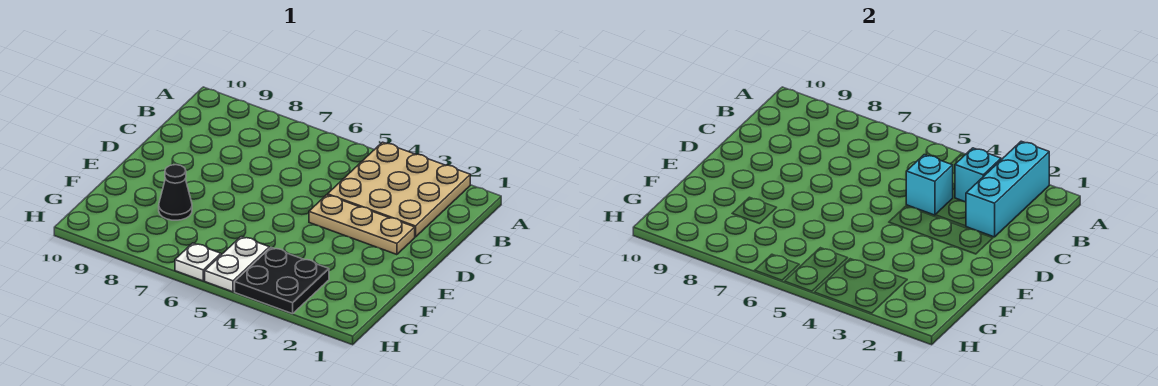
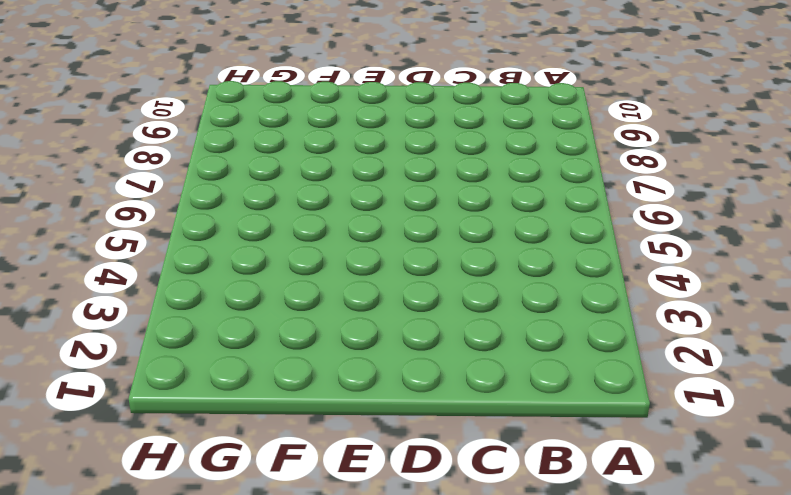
none -> tan 3x3 plate [327,142,470,237]
none -> tan 1x3 plate [309,195,415,255]

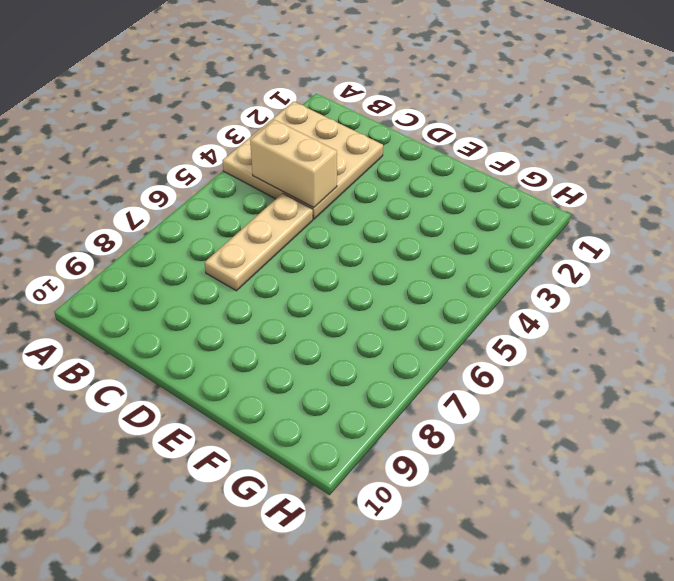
tan 1x2 brick [250,120,337,207] -> cyan 1x1 brick [906,155,953,215]
tan 1x3 plate [205,193,313,291] -> tan 1x3 plate moved to [309,195,415,255]
none -> black 1x1 cone [159,165,192,220]
none -> black 2x2 plate [235,248,329,314]

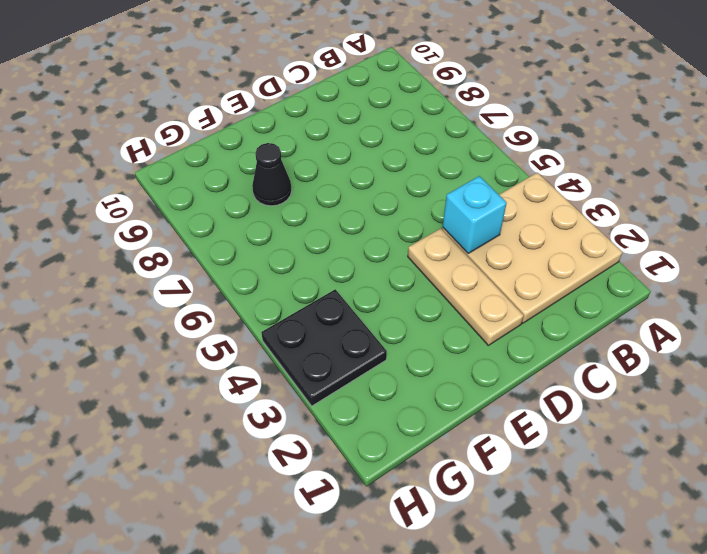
none -> white 1x2 plate [205,237,269,292]
none -> white 1x1 plate [175,243,221,281]

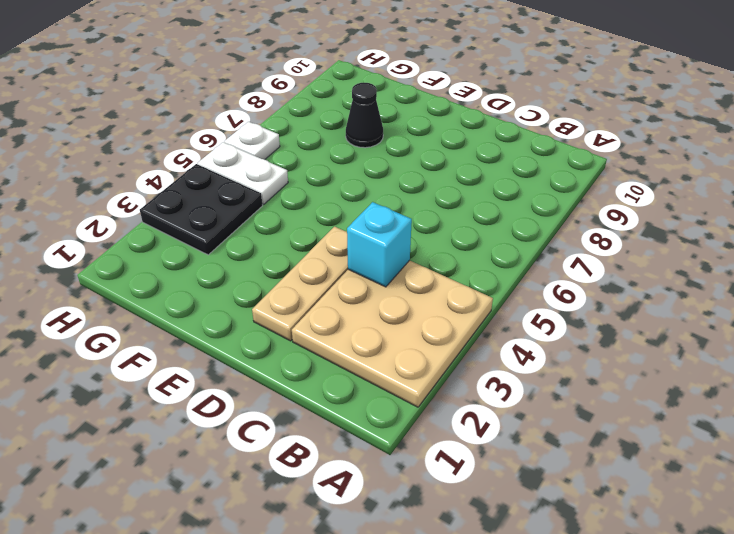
none -> cyan 1x3 brick [966,141,1049,237]
none -> cyan 1x1 brick [955,148,1001,202]

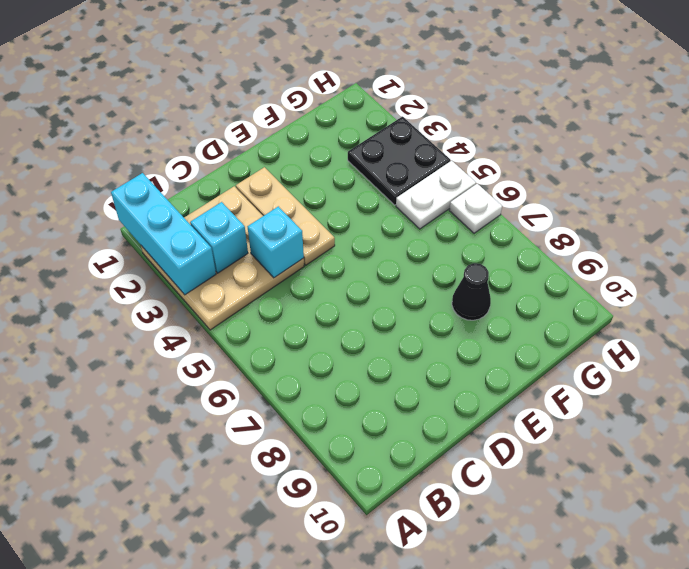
cyan 1x3 brick [111,173,216,295] -> cyan 1x3 brick turned to [966,141,1049,237]

